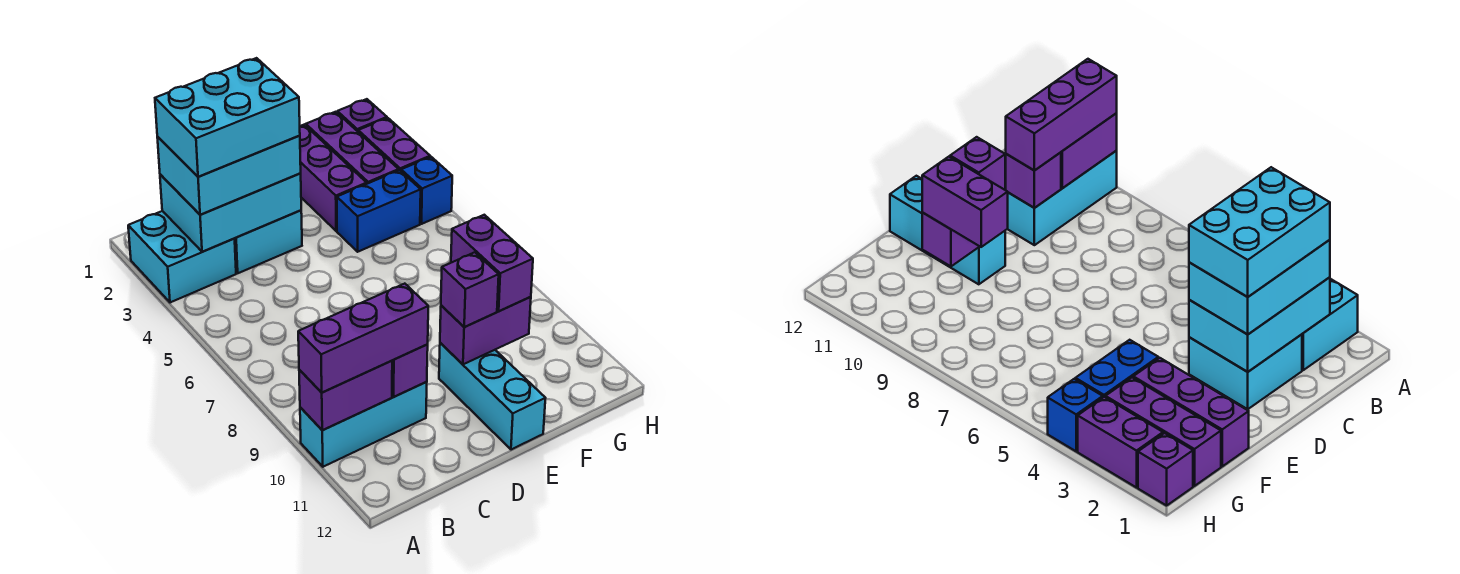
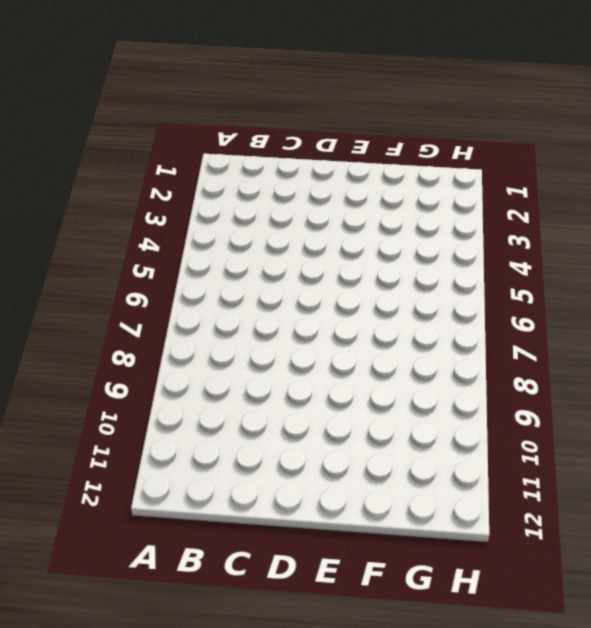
none -> cyan 2x2 brick [128,211,236,303]
none -> cyan 1x3 brick [300,382,427,467]
none -> cyan 2x2 brick [234,210,302,273]

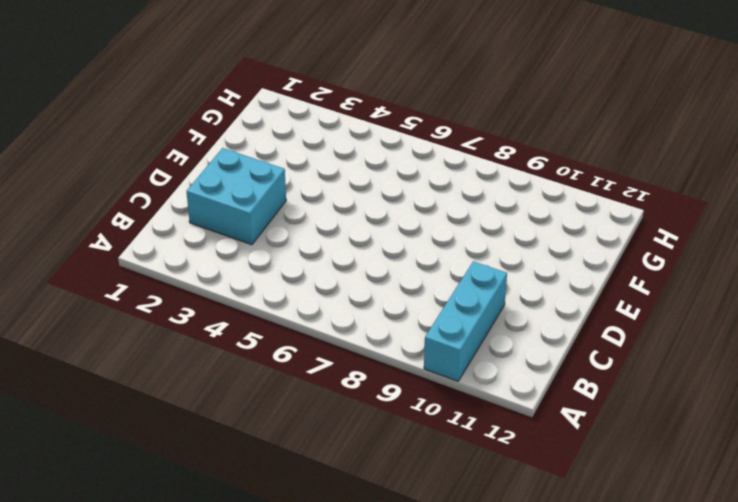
none -> cyan 2x2 brick [128,211,236,303]
none -> cyan 1x3 brick [439,343,545,450]
none -> purple 1x3 brick [300,125,367,231]

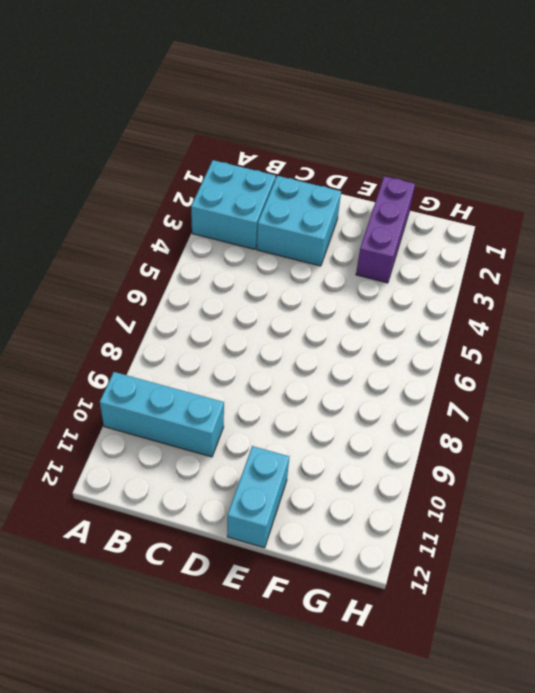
cyan 1x2 brick [227,446,289,548] -> cyan 1x3 brick [439,343,545,450]
none -> blue 1x2 brick [337,170,421,252]
none -> purple 1x3 brick [306,112,399,184]
none -> purple 1x1 brick [337,99,387,131]

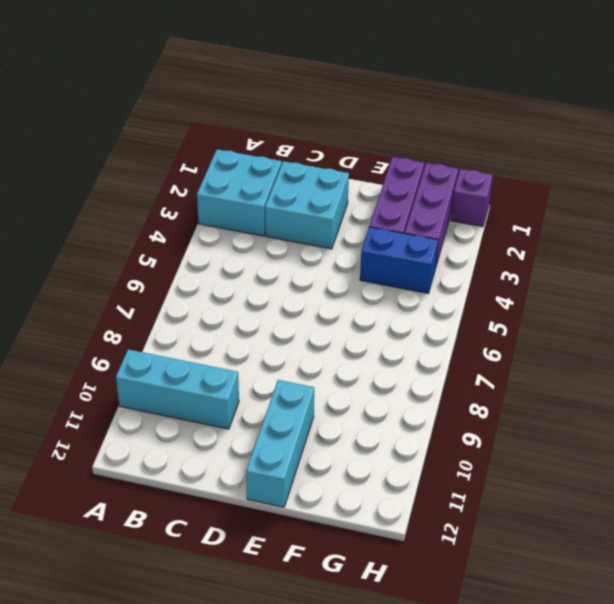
none -> purple 1x2 brick [358,118,430,171]
none -> blue 1x1 brick [401,157,452,224]
none -> purple 1x2 brick [299,361,392,430]

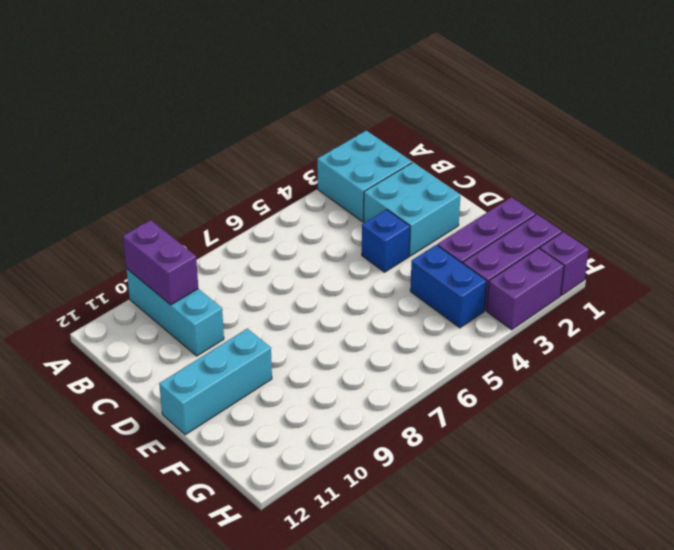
blue 1x1 brick [362,210,410,272] -> blue 1x1 brick moved to [401,157,452,224]
none -> cyan 2x3 brick [160,174,301,252]
none -> purple 1x1 brick [392,345,428,397]
none -> purple 1x2 brick [440,297,531,364]

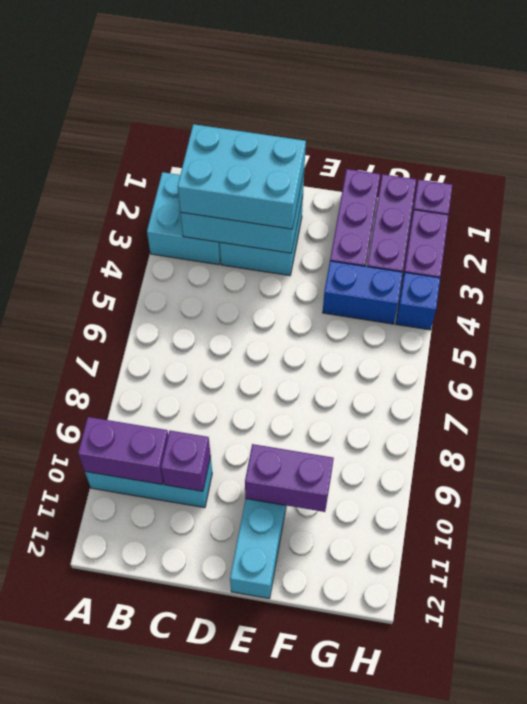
none -> purple 1x3 brick [298,284,428,393]
none -> purple 1x1 brick [441,252,499,327]
none -> purple 1x2 brick [451,215,533,311]

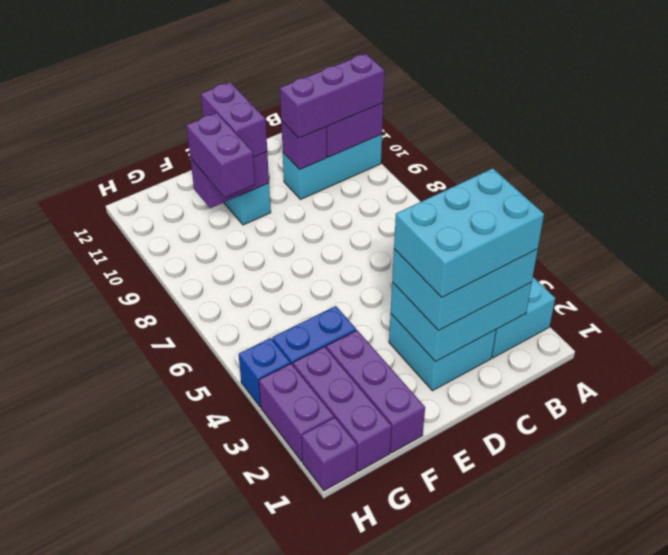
purple 1x2 brick [201,82,267,157] -> purple 1x1 brick [441,252,499,327]

